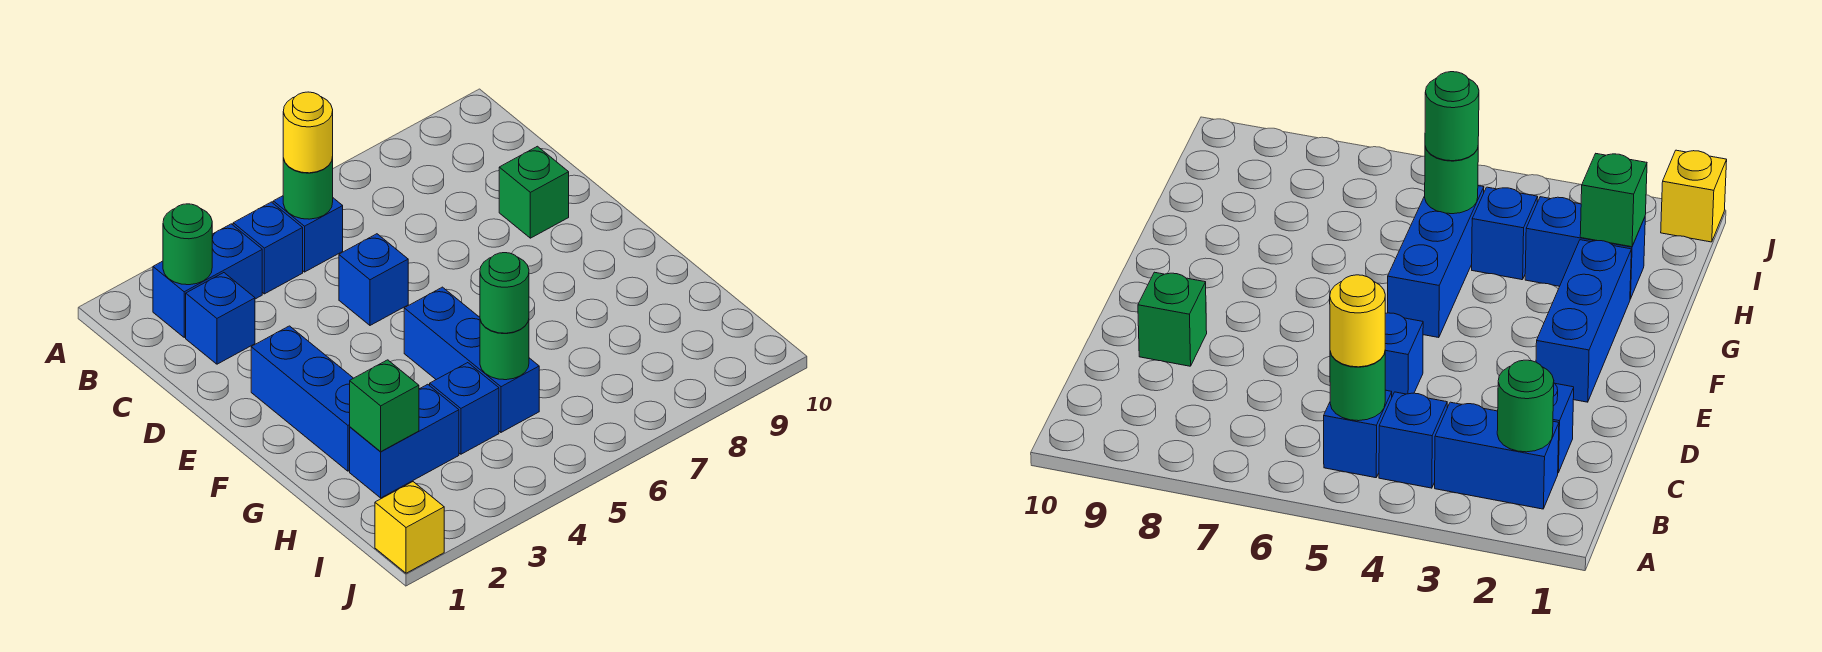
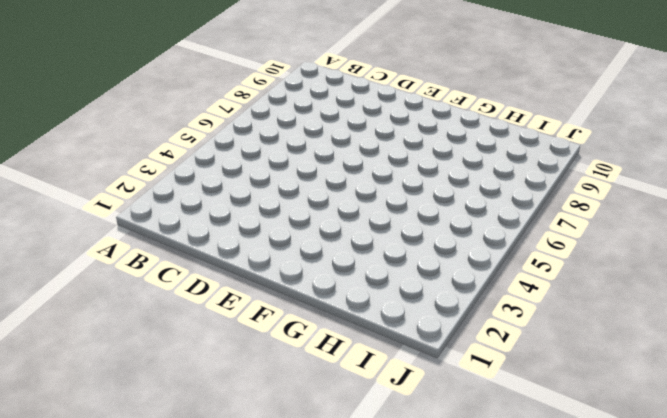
none -> blue 1x2 brick [153,224,262,337]
none -> blue 1x1 brick [233,202,303,294]
none -> blue 1x1 brick [273,196,343,272]

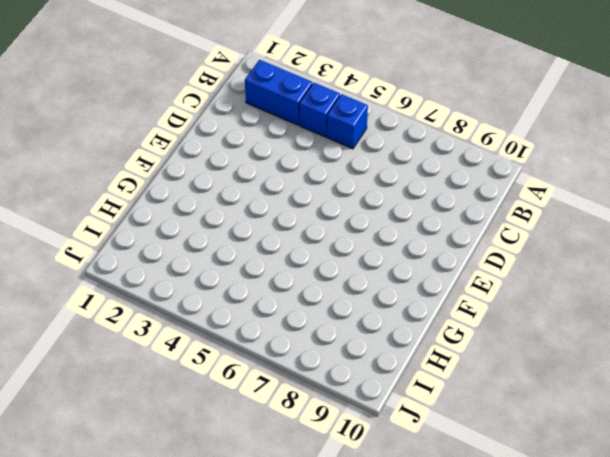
none -> blue 1x1 brick [186,273,255,364]
none -> blue 1x1 brick [339,234,408,325]
none -> green 1x1 brick [499,146,569,238]

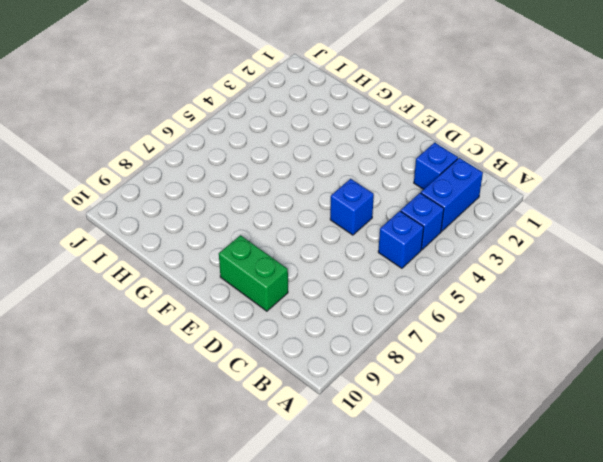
green 1x2 brick [219,235,288,311] -> green 1x1 brick [499,146,569,238]
none -> blue 1x3 brick [251,326,353,471]
none -> blue 1x3 brick [404,287,539,432]
none -> blue 1x2 brick [350,384,459,498]

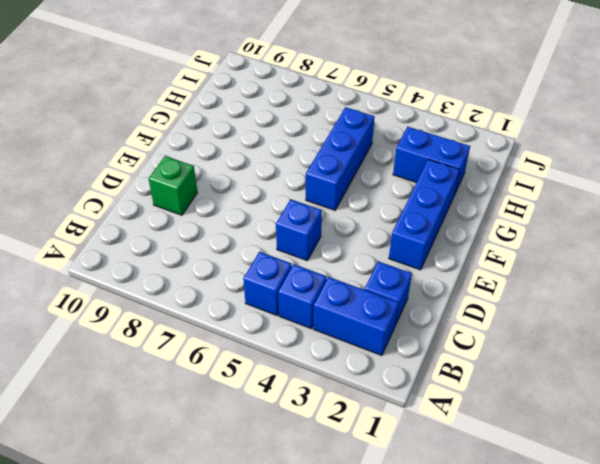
none -> blue 1x1 brick [430,363,499,454]
none -> yellow 1x1 brick [375,482,444,573]
none -> green 1x1 round brick [163,204,212,285]

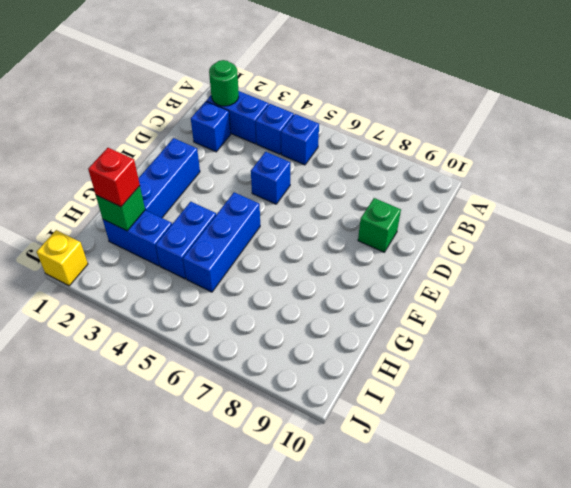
blue 1x2 brick [156,202,216,279] -> blue 1x1 brick [430,363,499,454]
red 1x1 brick [88,148,140,207] -> none
none -> green 1x1 round brick [283,157,333,219]
none -> green 1x1 round brick [480,320,529,380]
none -> yellow 1x1 round brick [283,92,333,173]

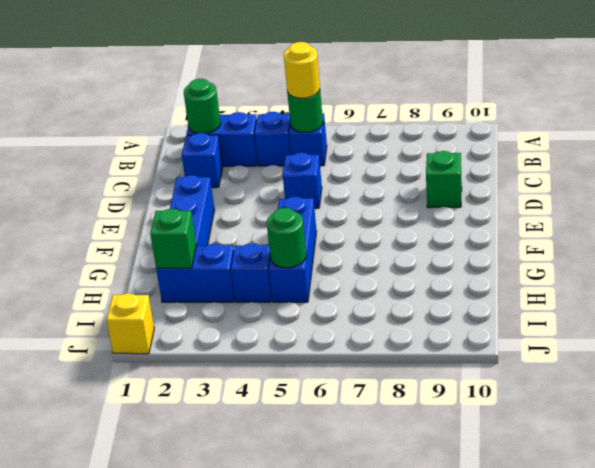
none -> green 1x1 round brick [480,253,529,333]

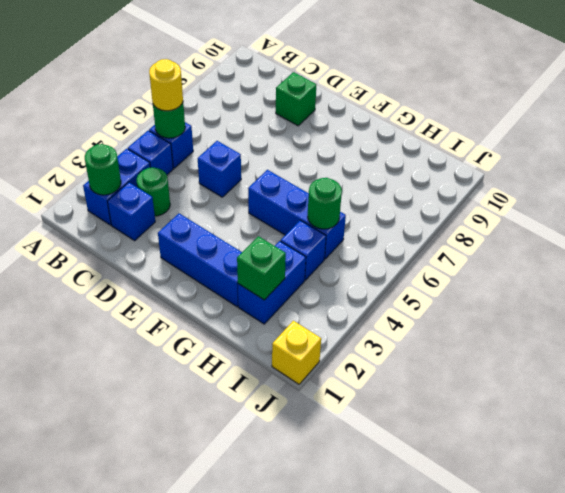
green 1x1 round brick [137,167,170,216] -> green 1x1 round brick moved to [480,253,529,333]

